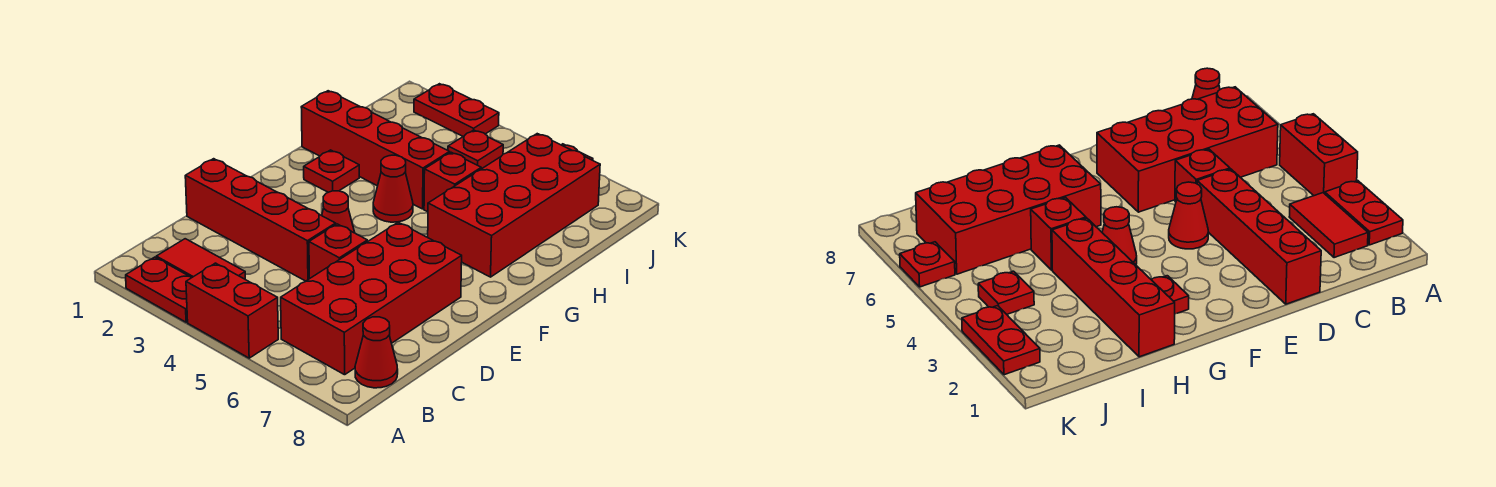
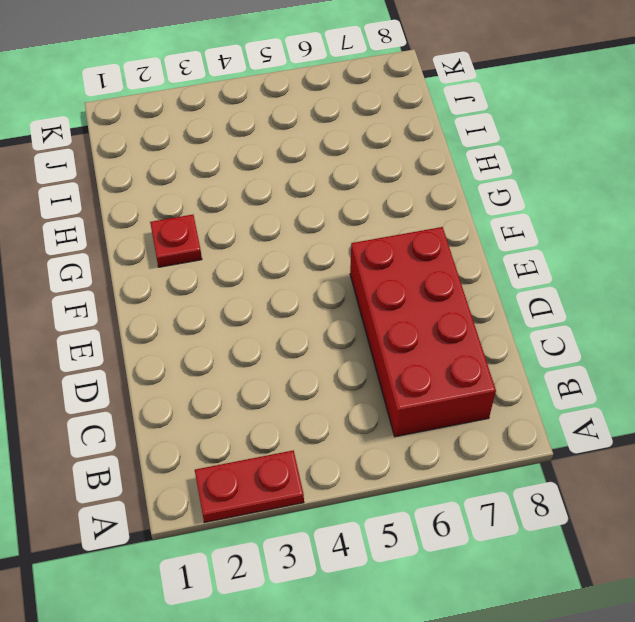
none -> red 1x2 brick [186,263,278,358]
none -> red 1x2 tile [156,239,245,279]
none -> red 1x1 cone [355,317,398,388]

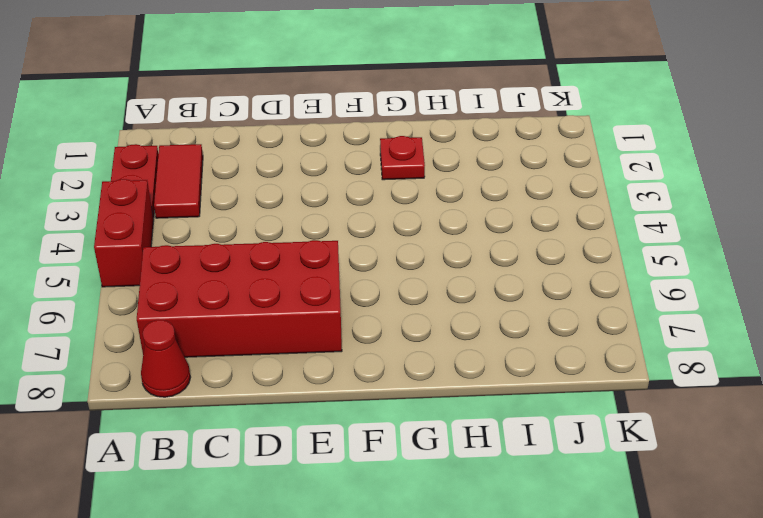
none -> red 1x4 brick [185,159,336,281]
none -> red 1x1 brick [309,224,367,279]
none -> red 1x1 cone [322,191,355,233]

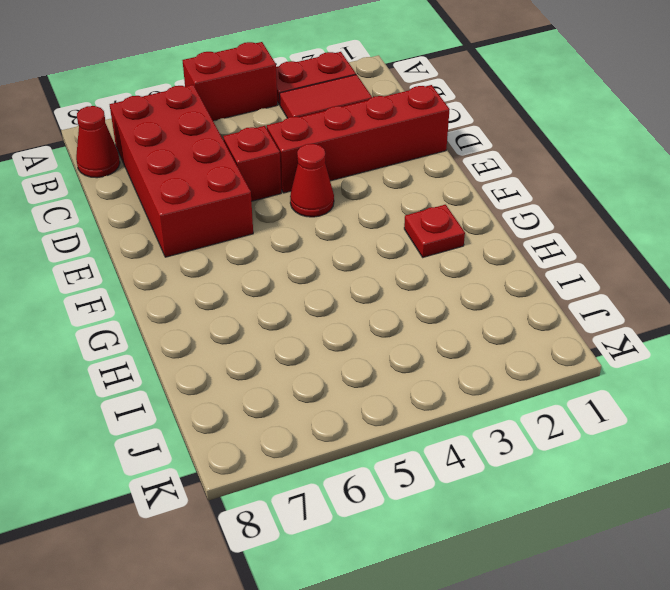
none -> red 1x1 cone [373,155,413,222]
none -> red 2x4 brick [428,134,600,277]
none -> red 1x4 brick [301,91,450,209]

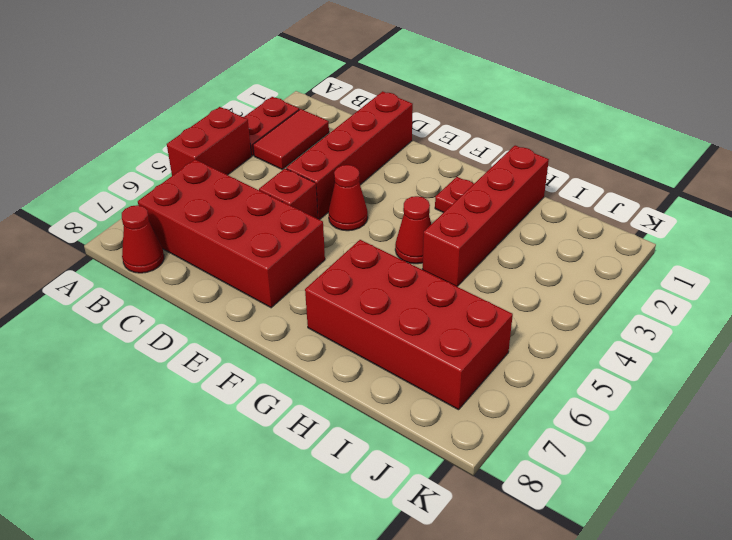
none -> red 1x1 brick [424,152,481,212]
none -> red 1x1 plate [448,130,503,169]
none -> red 1x2 plate [414,84,499,136]

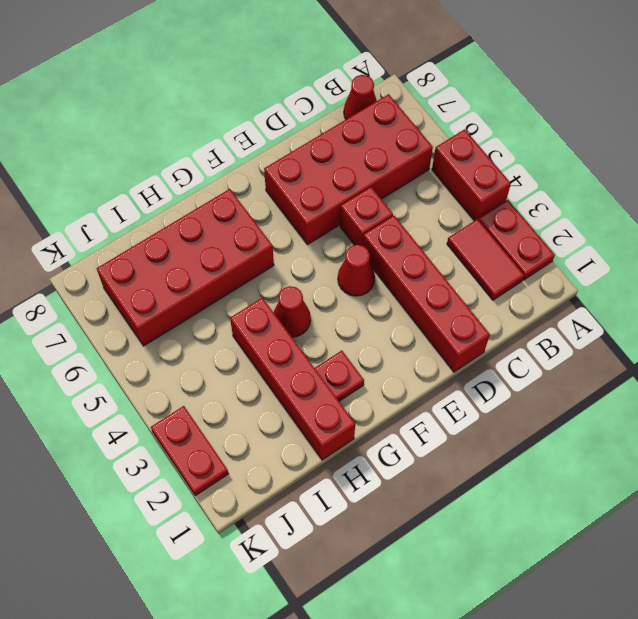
none -> red 1x1 brick [424,152,481,212]
none -> red 1x1 plate [448,130,503,169]
none -> red 1x1 plate [900,242,955,287]

